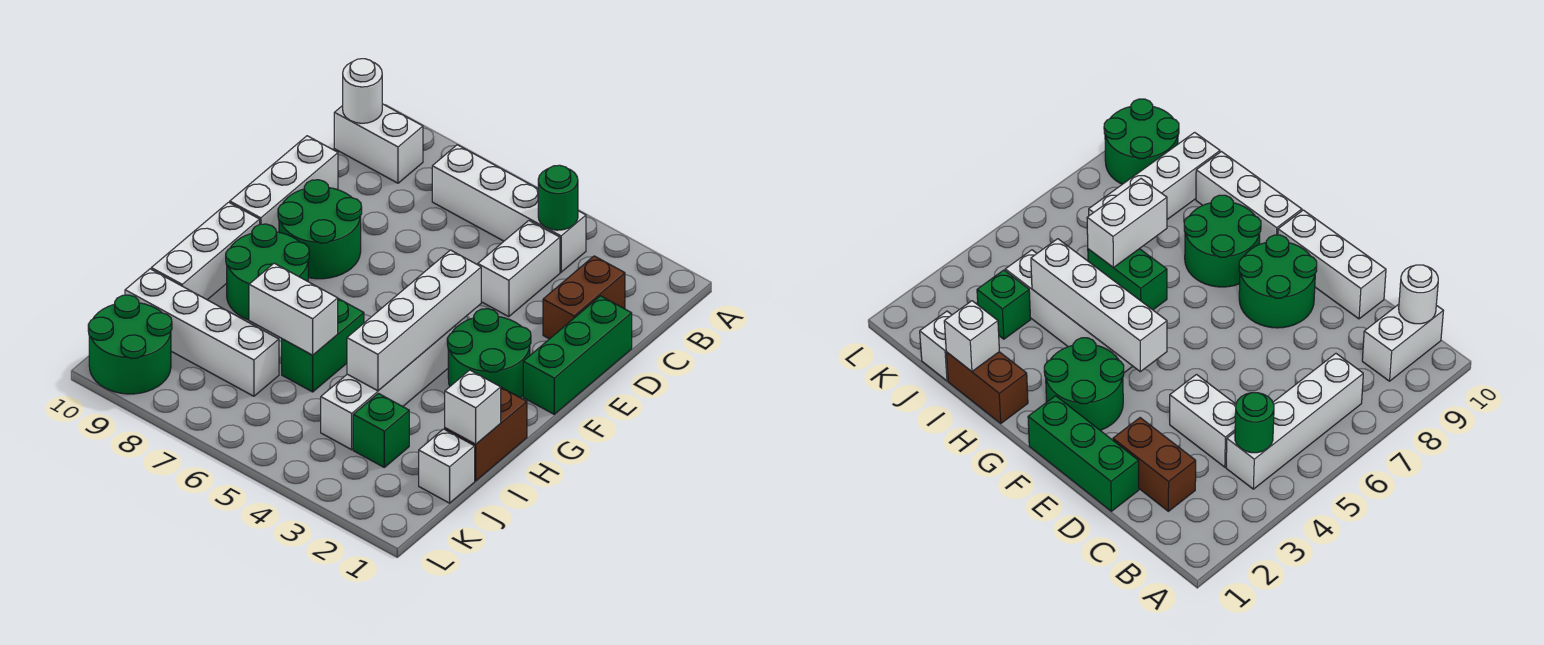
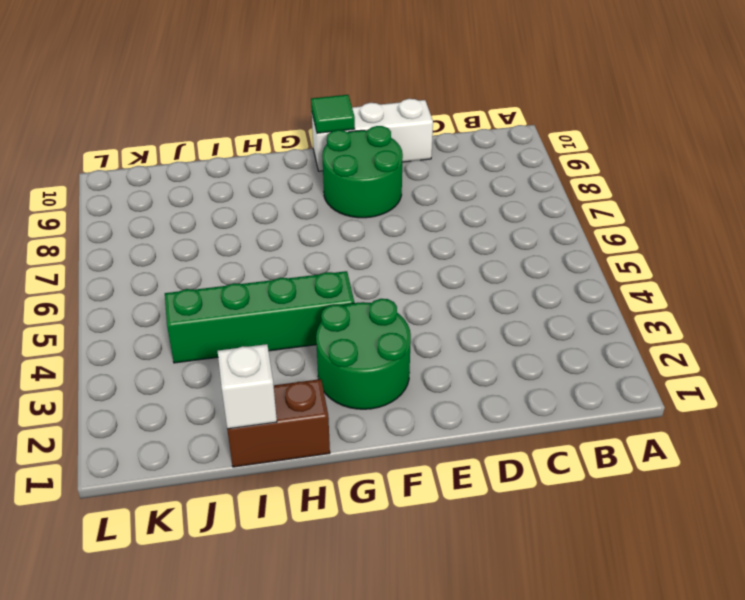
green 1x1 tile [311,95,355,133] -> none
green 1x4 brick [165,271,354,363] -> white 1x4 brick [321,326,455,450]
none -> white 1x4 brick [432,145,586,272]
none -> white 1x2 brick [334,104,423,183]
none -> brown 1x2 brick [543,256,625,339]

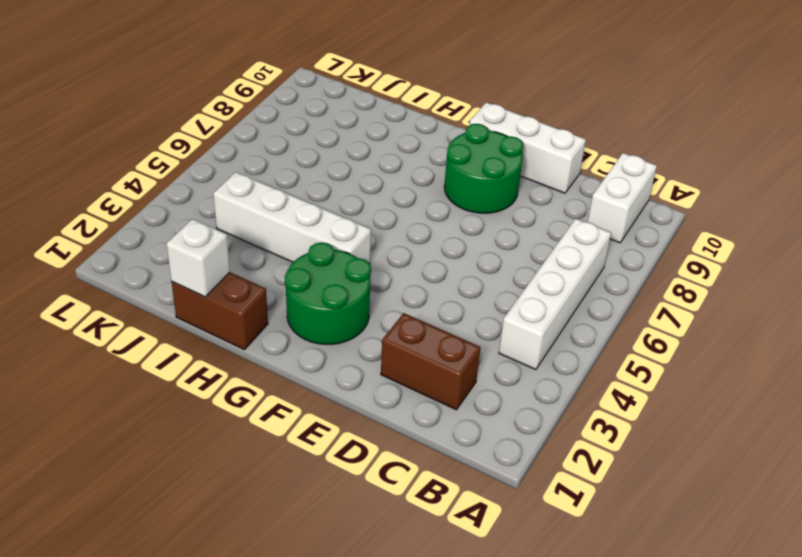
none -> white 1x2 brick [478,221,560,317]
none -> green 1x3 brick [523,296,632,414]
none -> green 2x2 round brick [226,224,309,320]

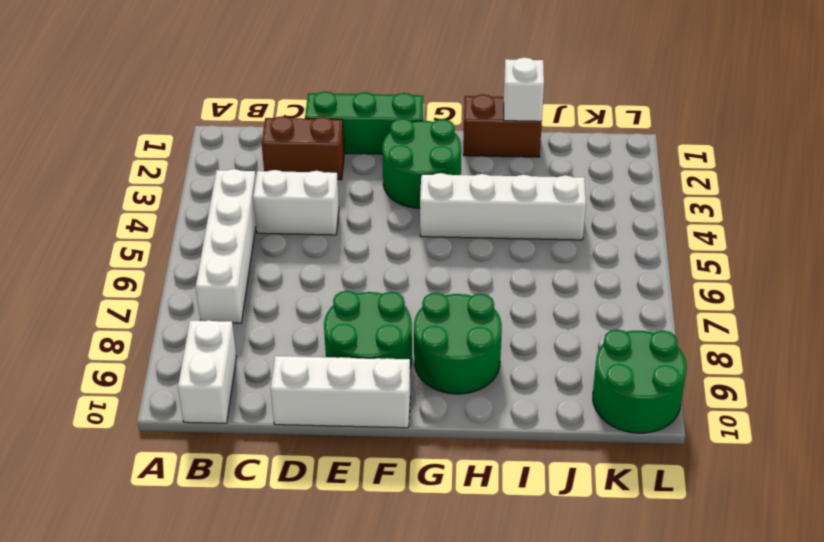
none -> white 1x3 brick [151,202,260,300]
none -> green 1x2 brick [282,299,364,392]
none -> white 1x1 brick [419,429,475,503]

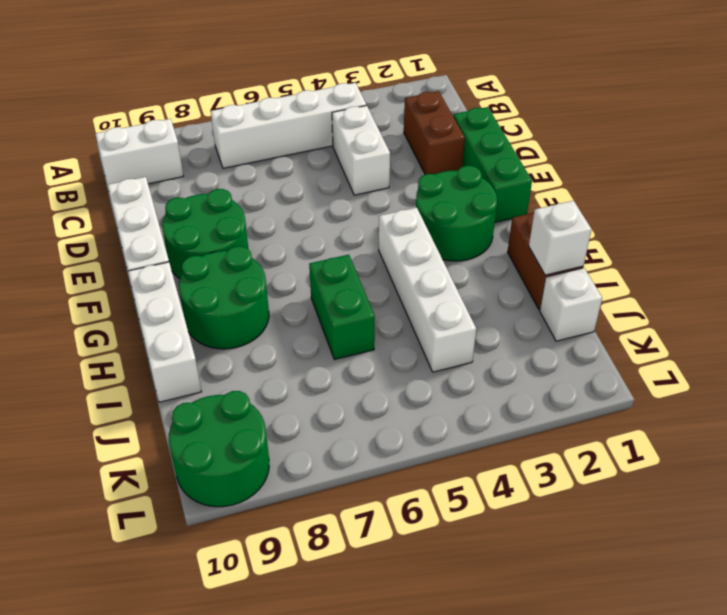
none -> green 1x1 brick [353,393,409,467]
none -> white 1x4 brick [125,269,279,396]
none -> green 1x1 round brick [538,165,578,230]

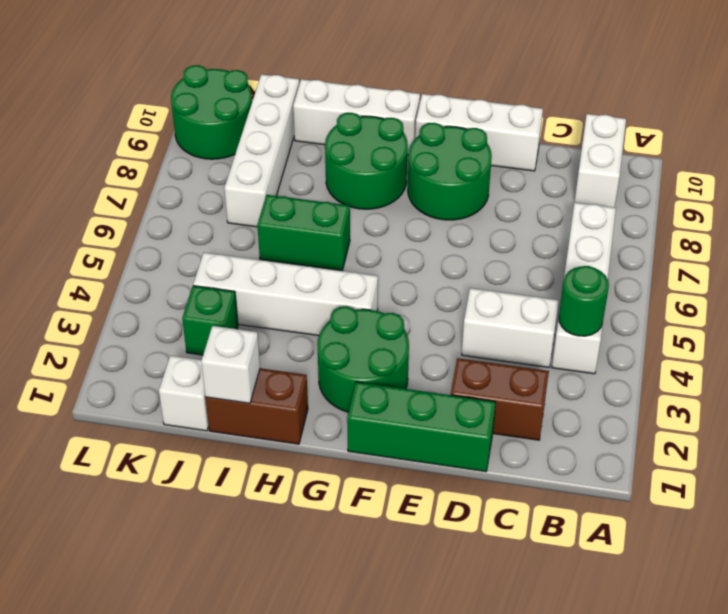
none -> white 1x1 round brick [343,59,382,123]
none -> white 1x4 brick [347,250,481,391]
none -> white 1x2 brick [249,263,338,355]

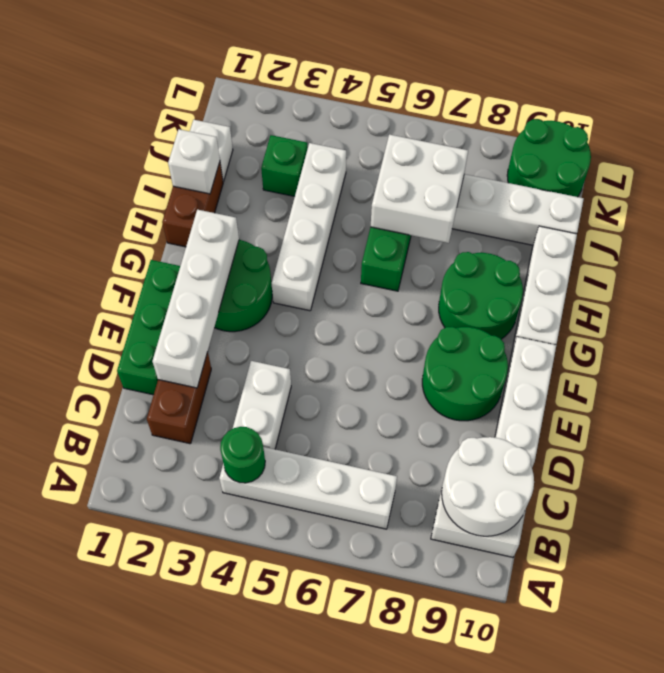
white 2x2 round brick [442,437,534,536] -> white 1x1 round brick [343,59,382,123]
white 1x4 brick [153,210,239,388] -> white 1x4 brick moved to [347,250,481,391]
white 2x2 brick [371,135,468,243] -> white 1x2 brick [249,263,338,355]

